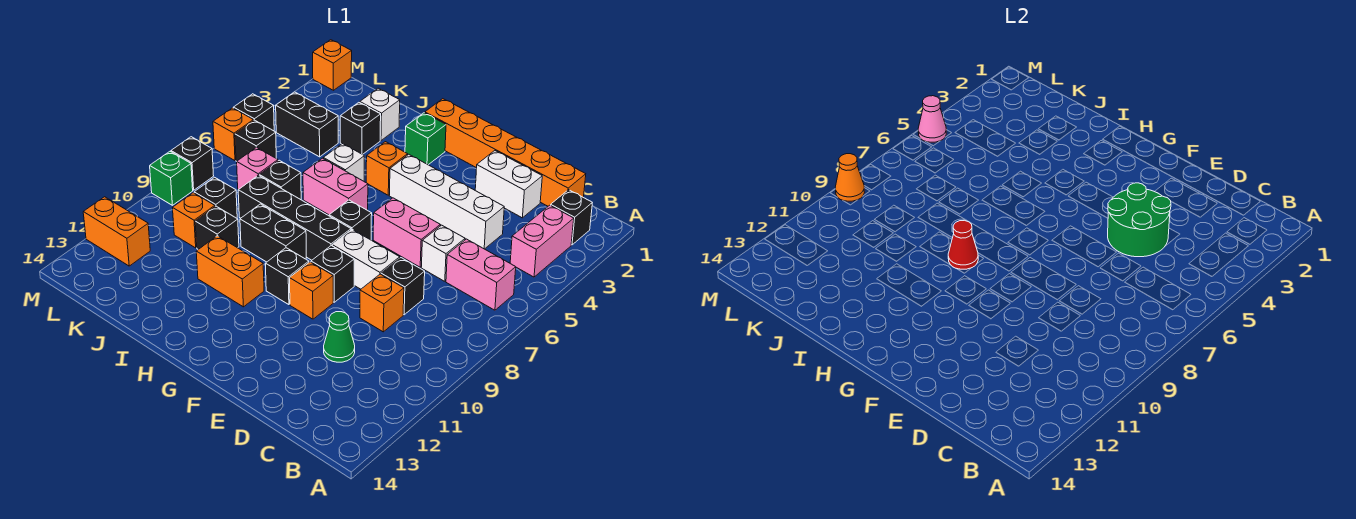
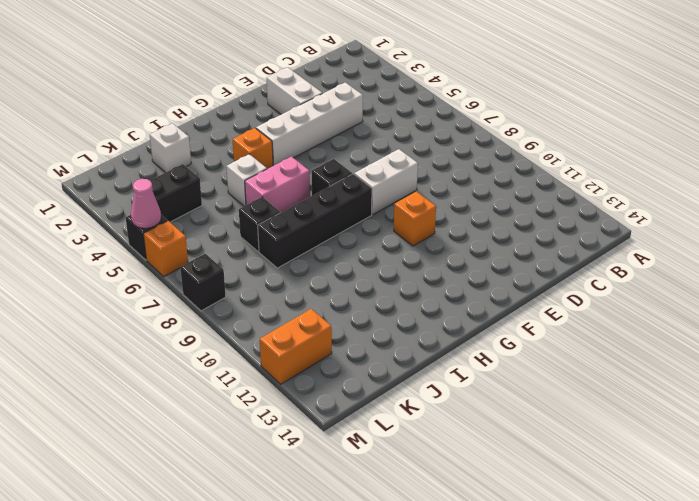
white 1x2 brick [267,67,322,114] -> white 1x2 brick turned to [475,151,542,218]
none -> black 1x1 brick [551,190,592,245]
none -> pink 1x2 brick [510,205,574,277]
none -> pink 1x2 brick [446,239,516,310]
none -> orange 1x6 brick [425,99,586,206]

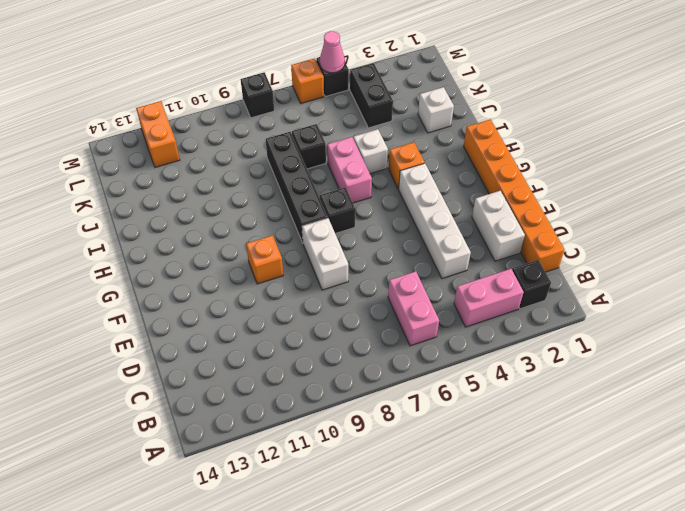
none -> white 1x1 brick [421,225,465,281]
none -> black 1x1 brick [381,258,425,315]
none -> orange 1x1 brick [360,274,404,332]
none -> green 1x1 cone [324,312,355,362]

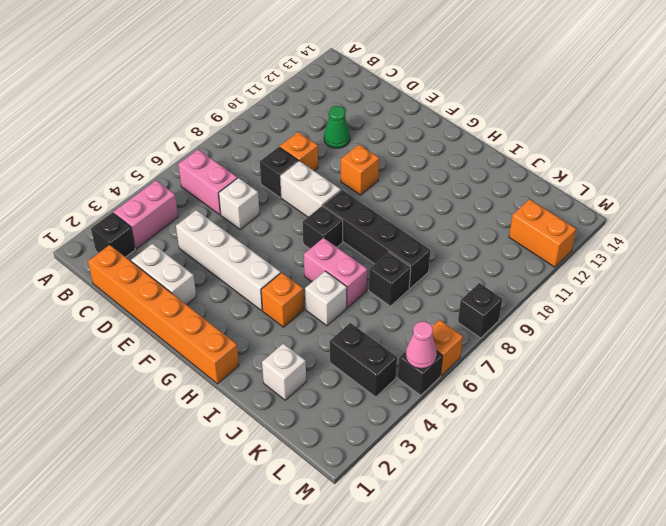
none -> pink 1x2 brick [373,198,440,267]
none -> black 1x1 brick [311,246,354,302]
none -> black 1x1 brick [265,248,309,305]
none -> green 1x1 brick [405,113,446,165]

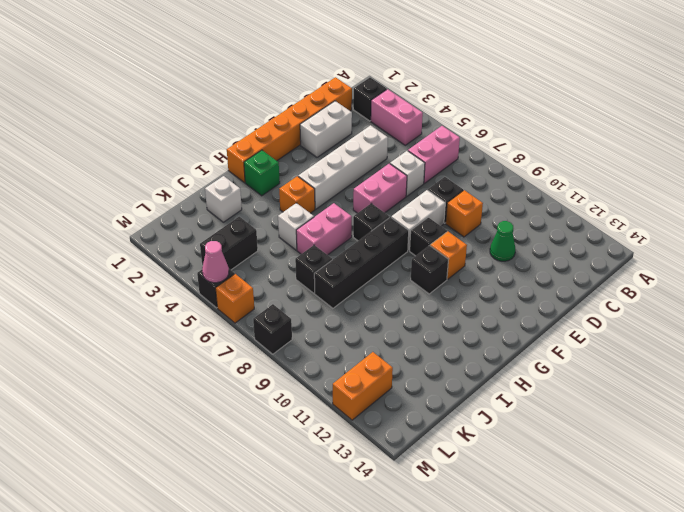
none -> black 1x2 brick [240,204,306,262]
none -> orange 1x2 brick [196,236,264,307]
none -> black 1x1 brick [340,103,381,155]
none -> black 1x1 brick [195,206,239,249]

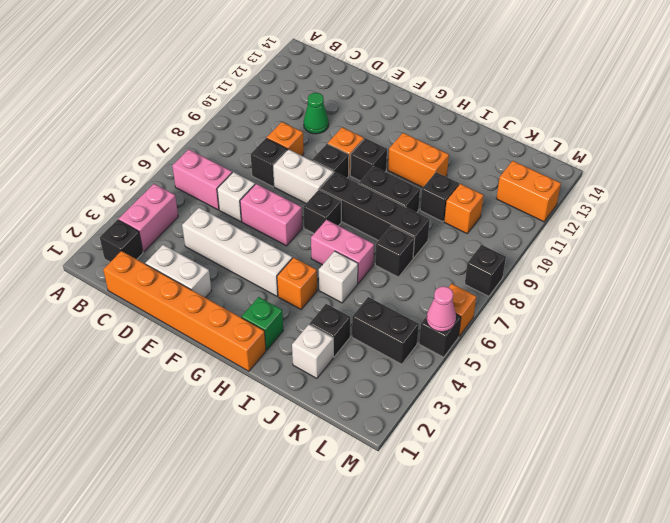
none -> pink 1x1 brick [237,147,278,190]
none -> black 1x1 brick [194,177,237,218]
none -> black 1x1 brick [235,120,276,162]
none -> orange 1x1 brick [313,40,352,90]

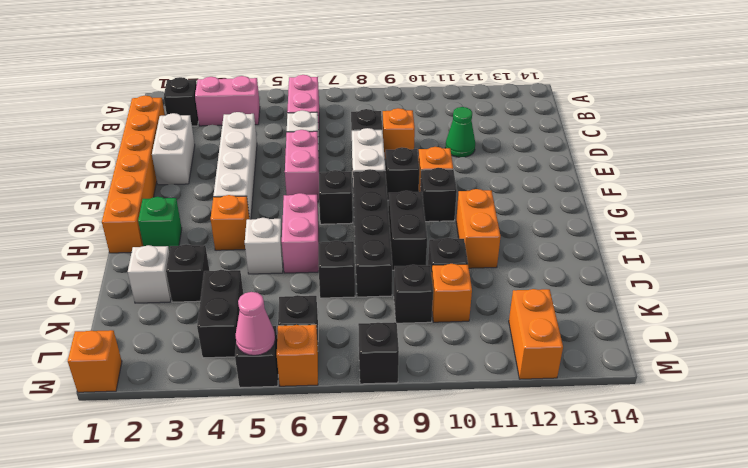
none -> pink 1x1 brick [237,147,278,190]
none -> green 1x1 brick [150,152,193,205]
none -> green 2x2 round brick [1108,183,1171,257]
none -> red 1x1 cone [948,220,978,269]

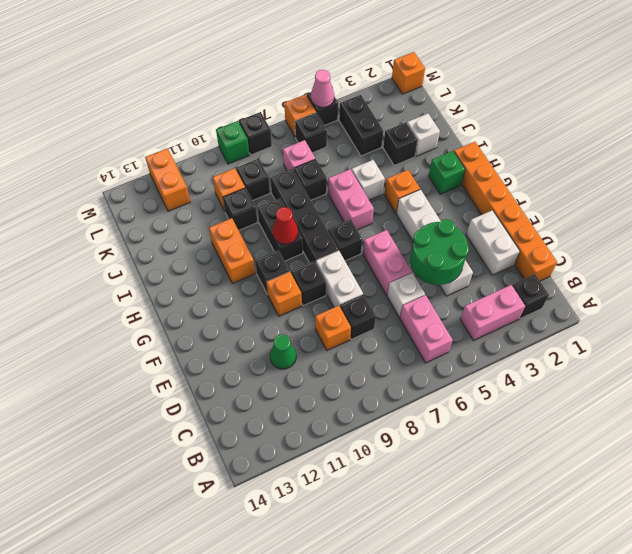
none -> orange 1x1 cone [835,154,865,201]

